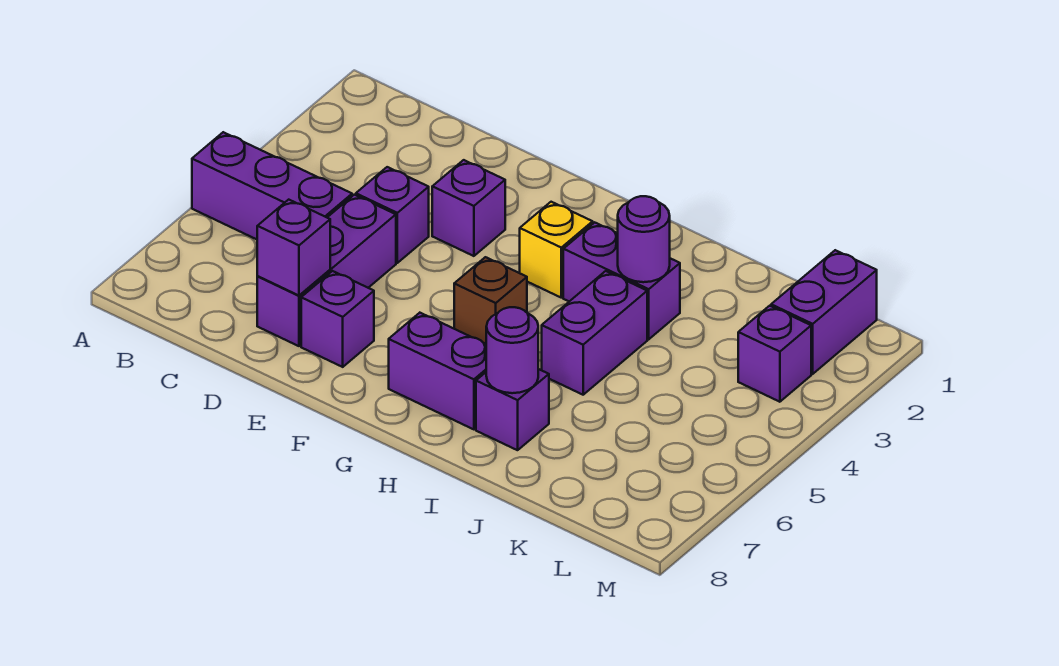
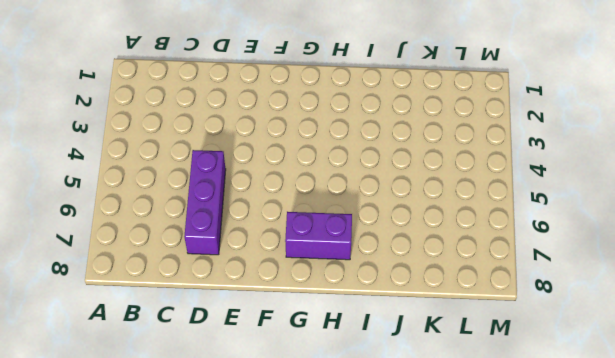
none -> purple 1x3 brick [192,132,352,239]
none -> purple 1x1 brick [356,167,429,263]
none -> purple 1x1 brick [432,160,505,256]

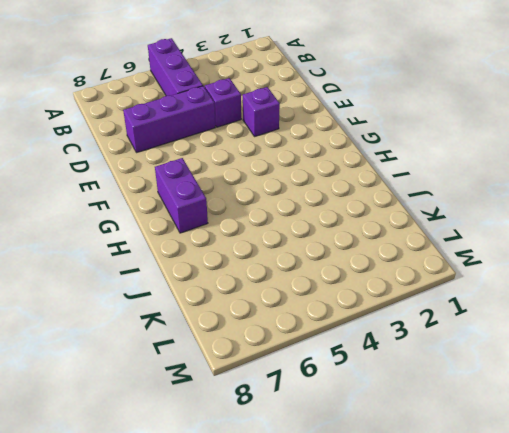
none -> purple 1x1 brick [301,271,374,367]
none -> yellow 1x1 brick [520,202,593,298]
none -> brown 1x1 brick [454,257,527,344]

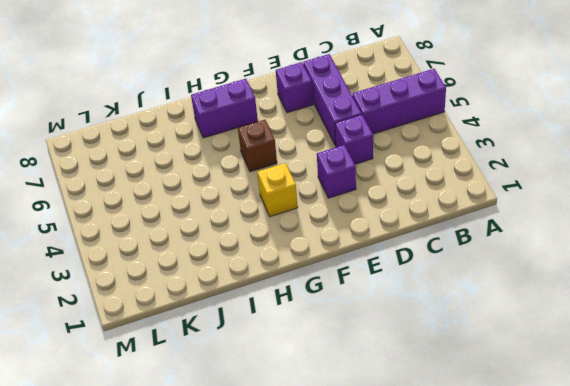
none -> purple 1x2 brick [563,222,680,339]
none -> purple 1x2 brick [542,271,647,395]
none -> purple 1x1 brick [476,369,549,450]

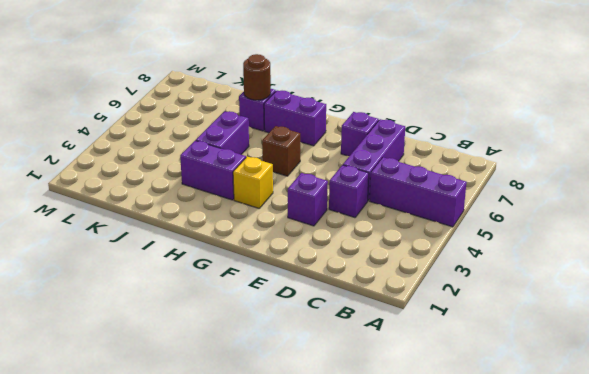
brown 1x1 round brick [243,54,271,100] -> purple 1x1 round brick [486,307,538,393]
none -> purple 1x2 brick [771,250,877,374]
none -> purple 1x1 brick [738,306,811,402]
none -> purple 1x1 brick [257,200,330,295]

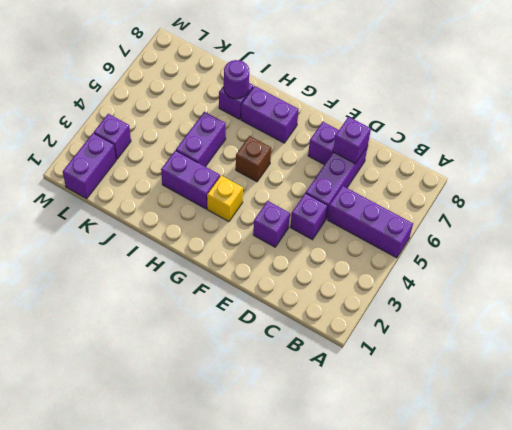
none -> purple 1x1 round brick [618,196,670,282]

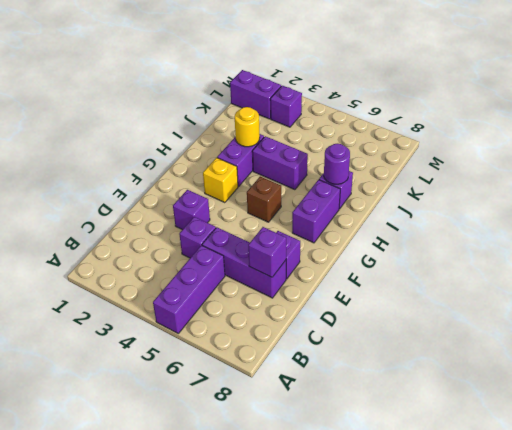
yellow 1x1 round brick [235,107,260,147] -> purple 1x1 round brick [618,196,670,282]

